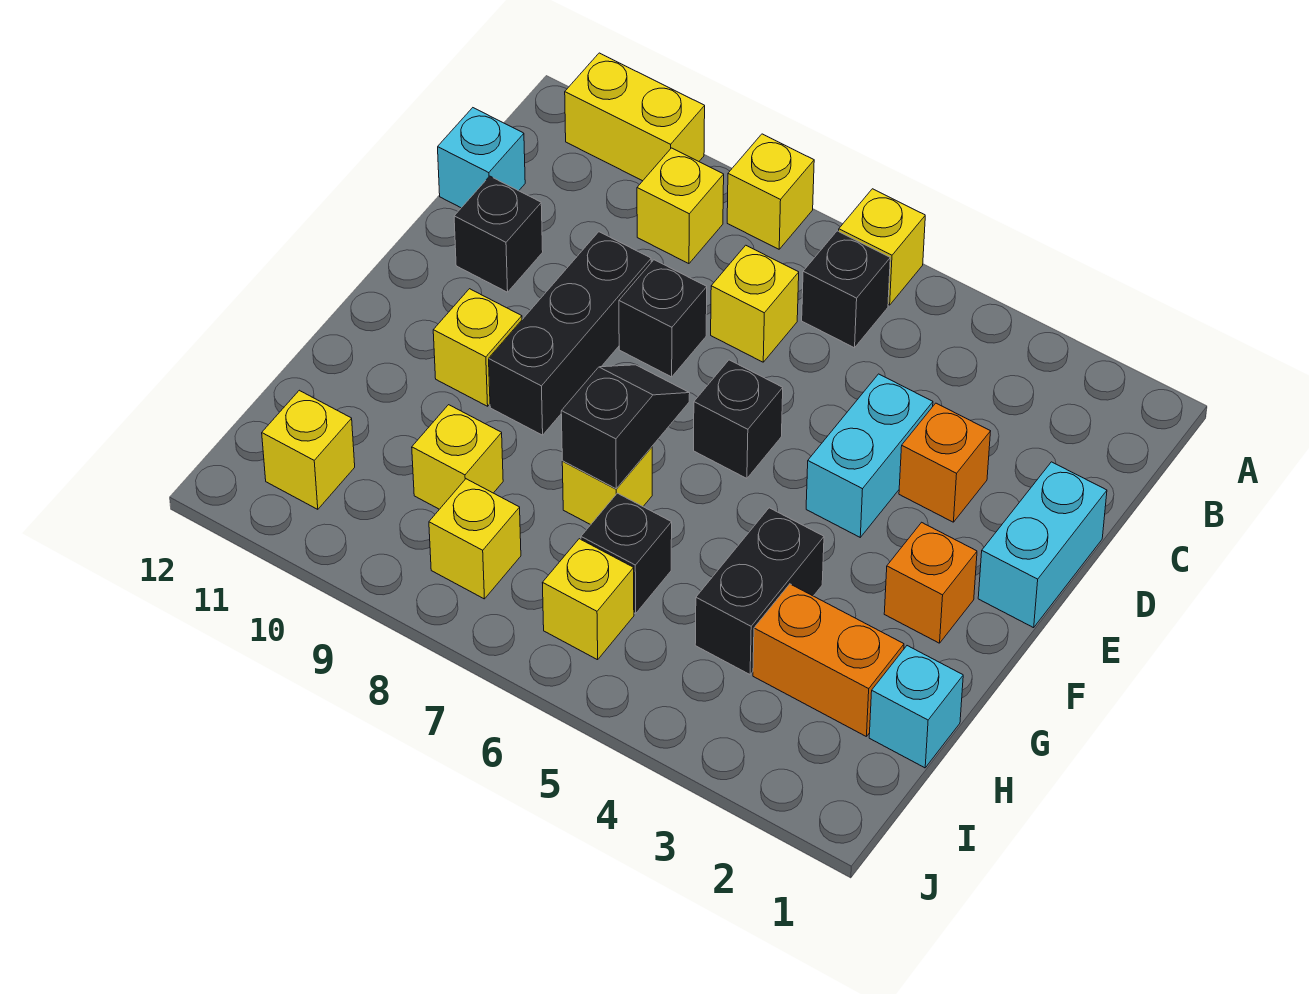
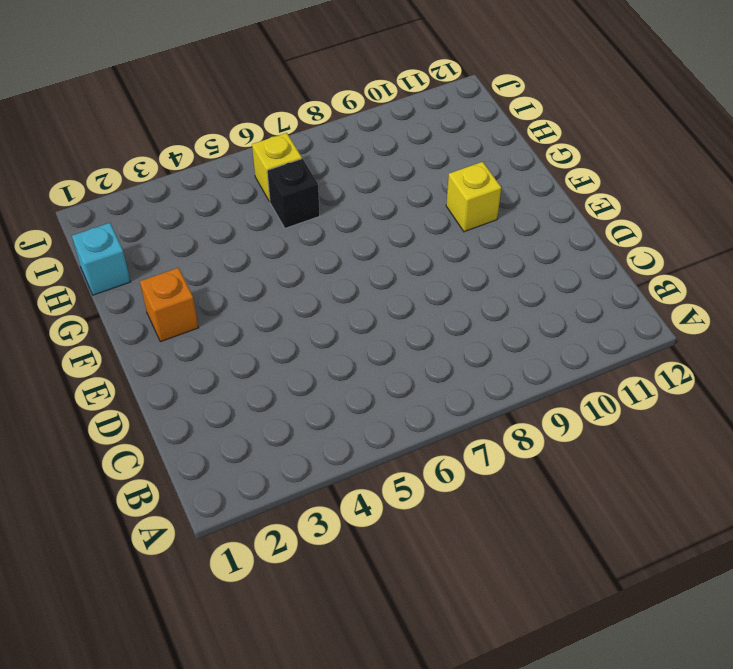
none -> yellow 1x1 brick [839,189,925,305]
none -> yellow 1x1 brick [727,134,814,249]
none -> yellow 1x2 brick [565,53,705,181]

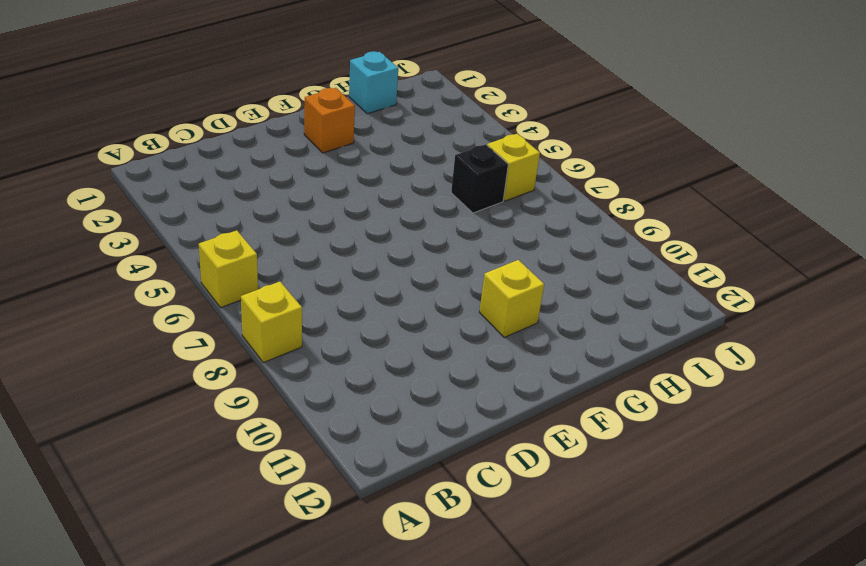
none -> yellow 1x2 brick [565,53,705,181]
none -> black 1x1 brick [802,231,890,348]
none -> yellow 1x1 brick [637,148,724,264]

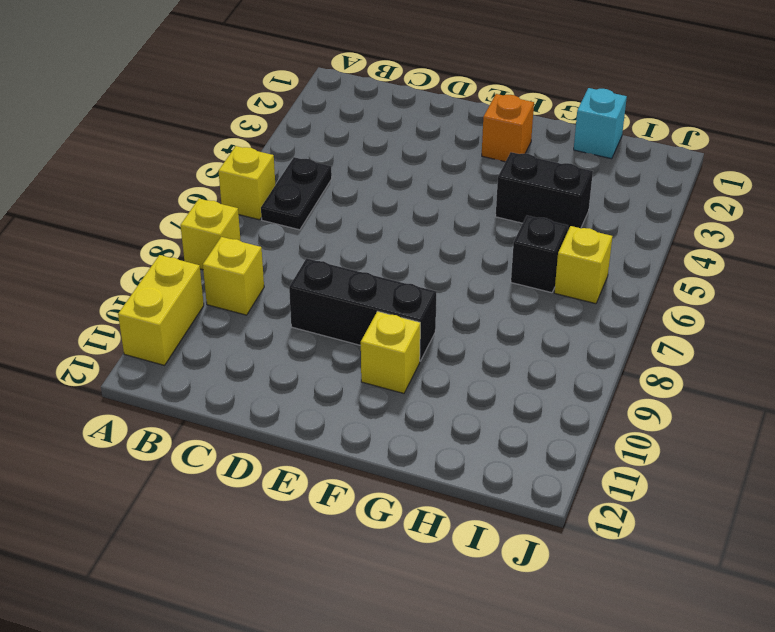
black 1x2 plate [261,157,332,230] -> black 1x1 brick [802,231,890,348]
none -> yellow 1x1 brick [711,245,799,362]
none -> cyan 1x1 brick [438,108,525,208]
none -> cyan 1x2 brick [978,462,1107,628]

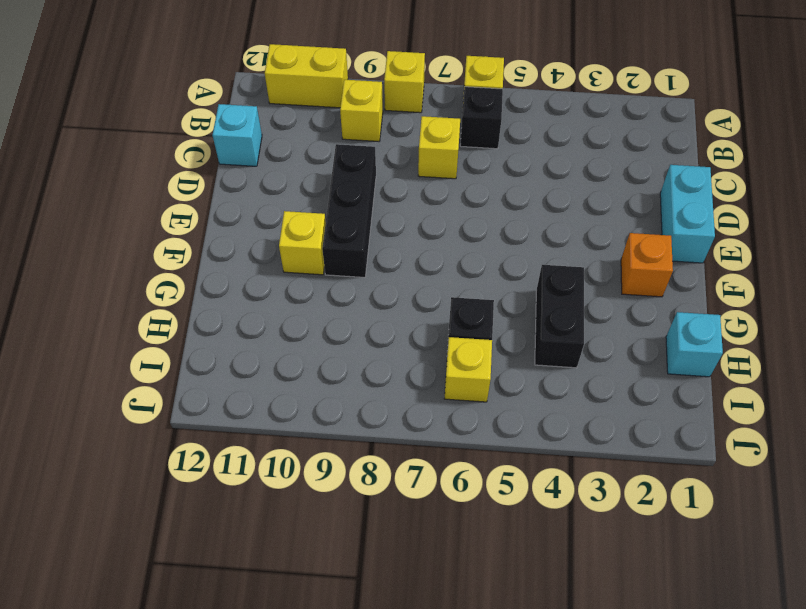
none -> orange 1x1 brick [899,403,991,522]
none -> cyan 1x2 brick [806,374,933,537]
none -> black 1x1 brick [619,260,707,377]

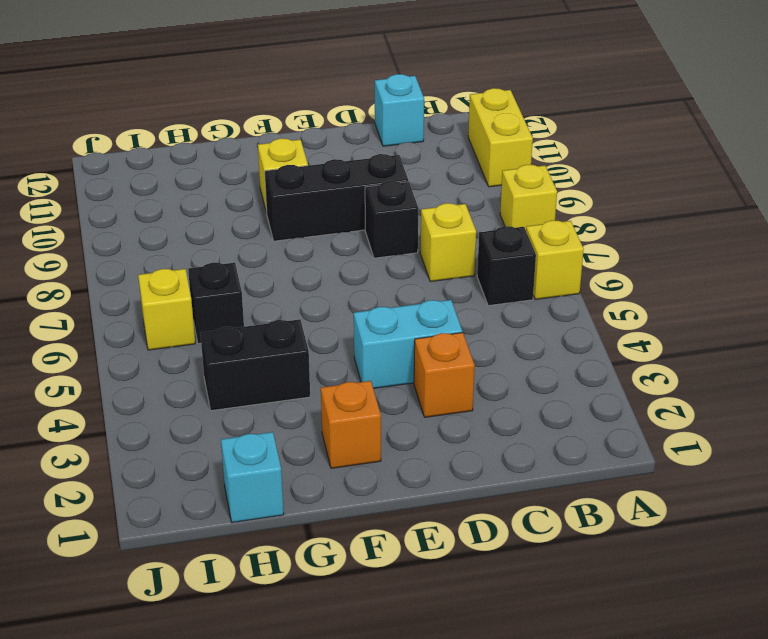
none -> yellow 1x1 brick [637,148,724,264]
none -> cyan 1x2 brick [978,462,1107,628]
none -> black 1x1 brick [454,176,543,292]

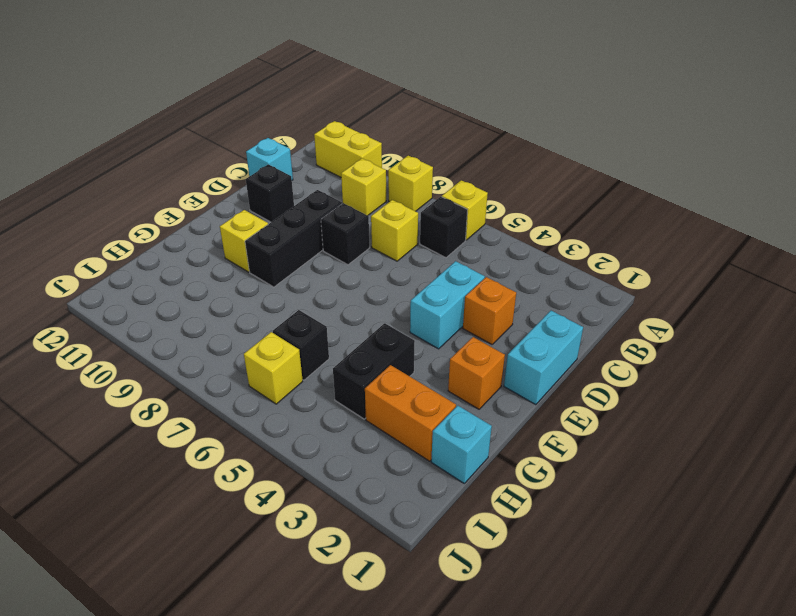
none -> black 1x1 brick [694,360,783,478]
none -> yellow 1x1 brick [562,447,652,525]
none -> yellow 1x1 brick [412,405,503,509]

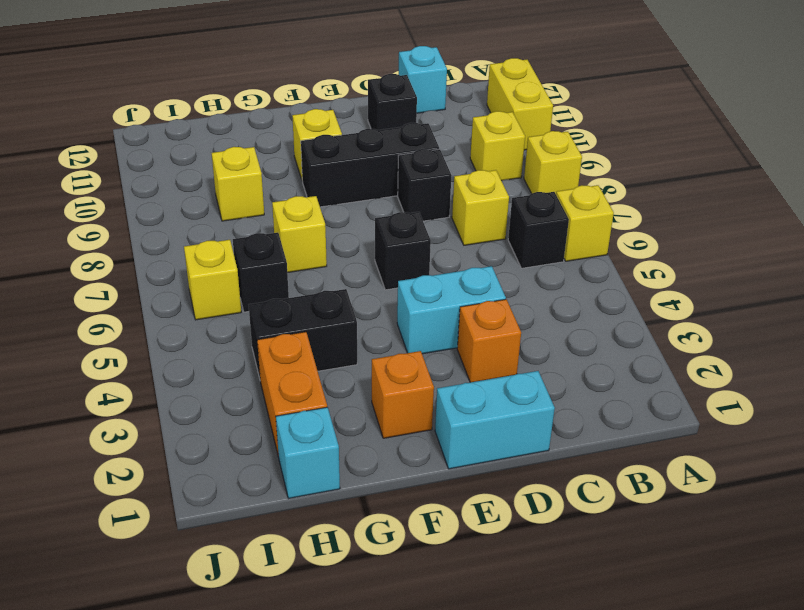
none -> yellow 1x1 brick [429,479,521,599]
none -> yellow 1x1 brick [262,390,355,509]
none -> black 1x2 slope [561,365,690,489]

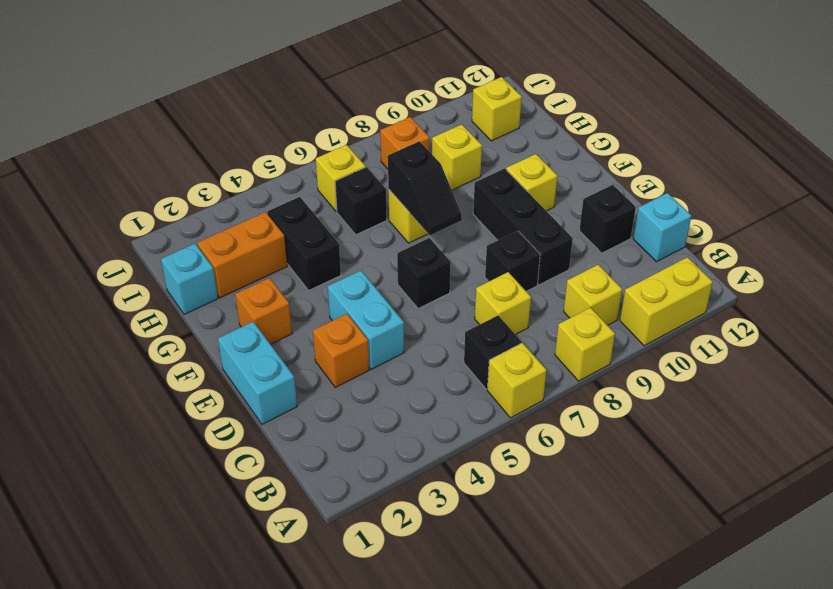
orange 1x1 brick [380,117,430,169] -> yellow 1x1 brick [429,479,521,599]

